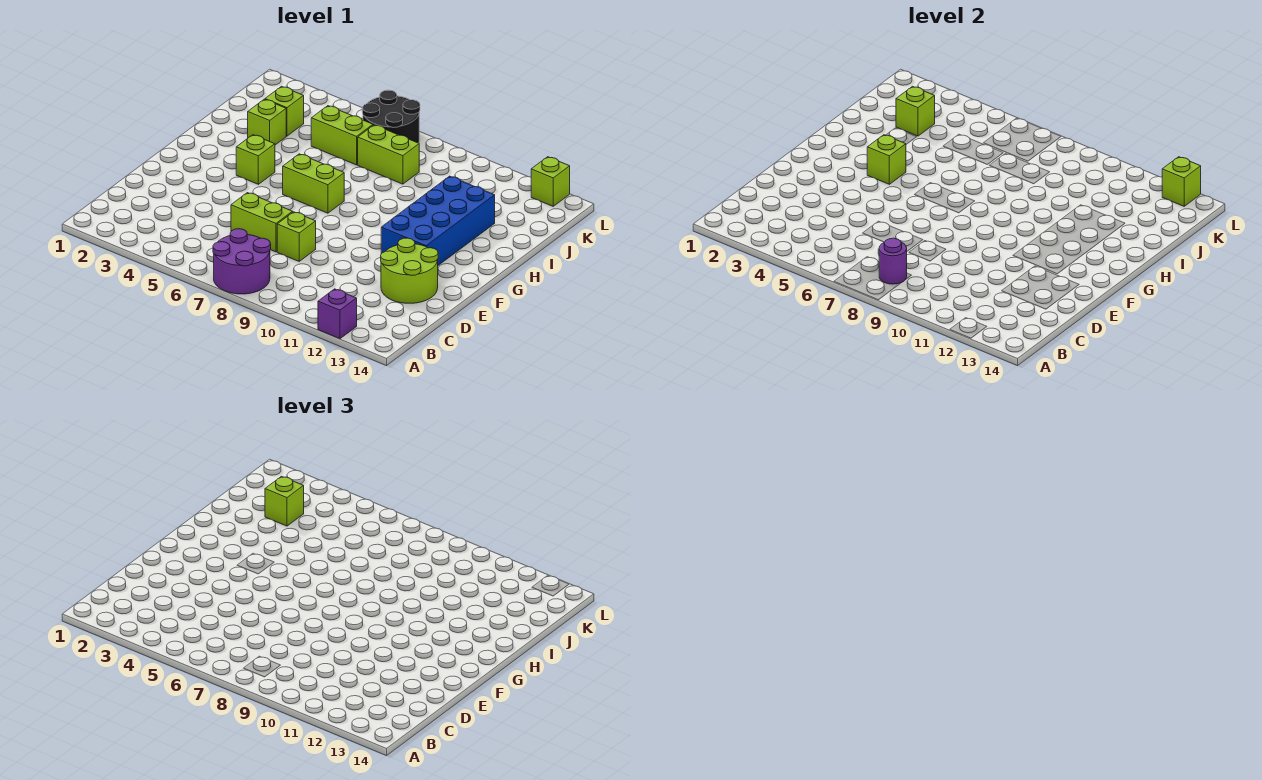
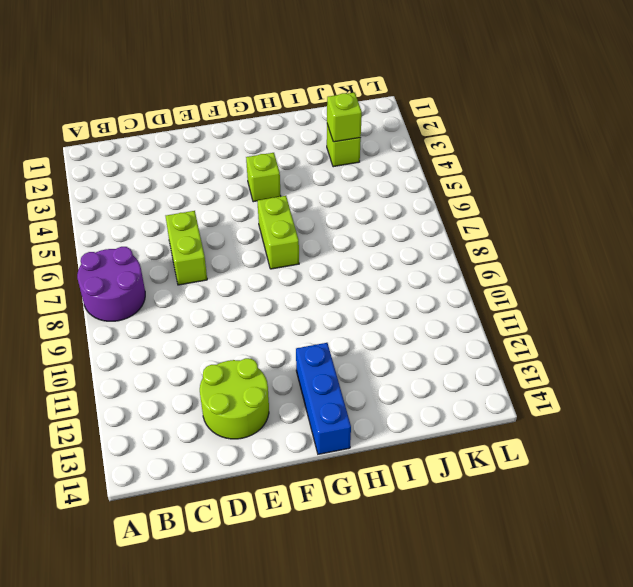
blue 1x3 brick [296,343,351,454] -> blue 2x4 brick [381,176,495,265]
none -> purple 1x1 brick [318,289,357,339]
none -> lime 1x1 brick [277,212,316,261]
none -> lime 1x1 brick [248,99,286,145]

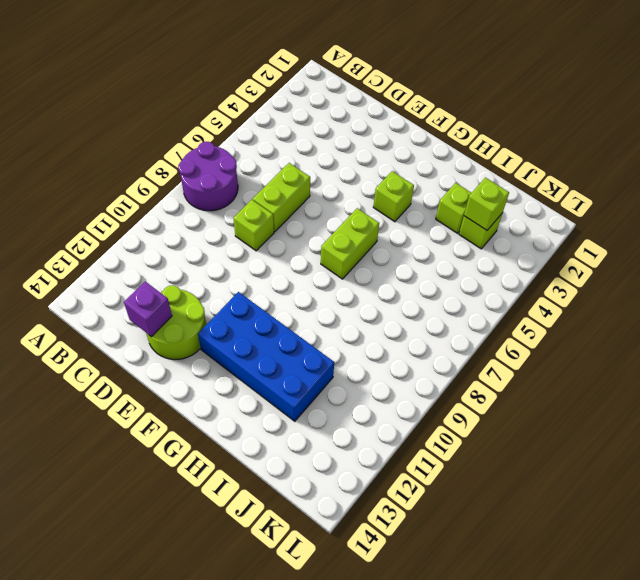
purple 1x1 brick [124,281,172,337] -> purple 1x1 brick moved to [318,289,357,339]
none -> lime 1x2 brick [311,106,373,165]
none -> lime 1x2 brick [358,125,419,184]
none -> black 2x2 round brick [362,90,420,143]

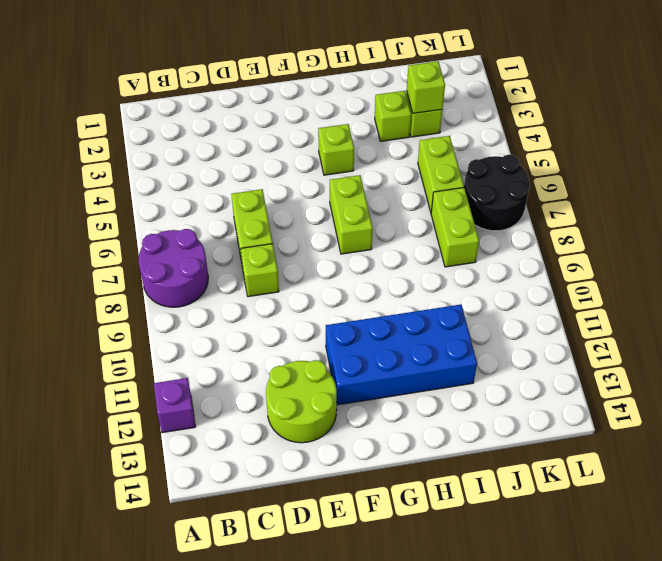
none -> lime 1x1 brick [531,157,570,206]
none -> purple 1x1 round brick [879,238,907,284]
none -> lime 1x1 brick [867,135,906,184]

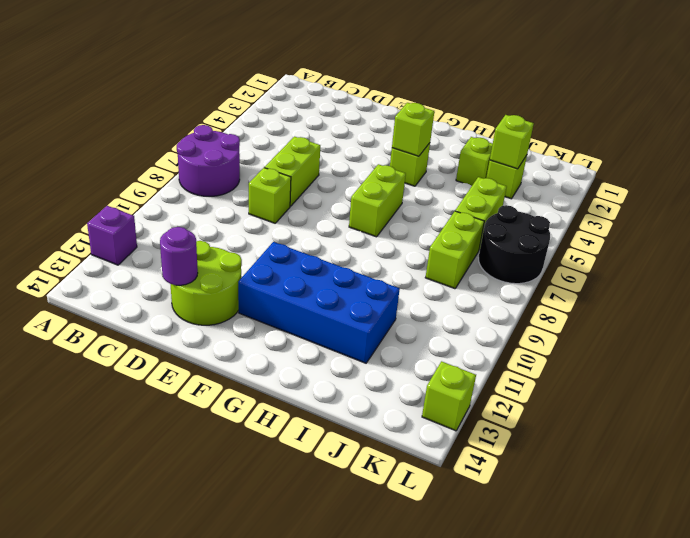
purple 1x1 round brick [160,227,198,285] -> purple 1x1 round brick moved to [879,238,907,284]
none -> lime 1x1 brick [1162,157,1201,206]
none -> lime 1x1 brick [265,476,304,526]

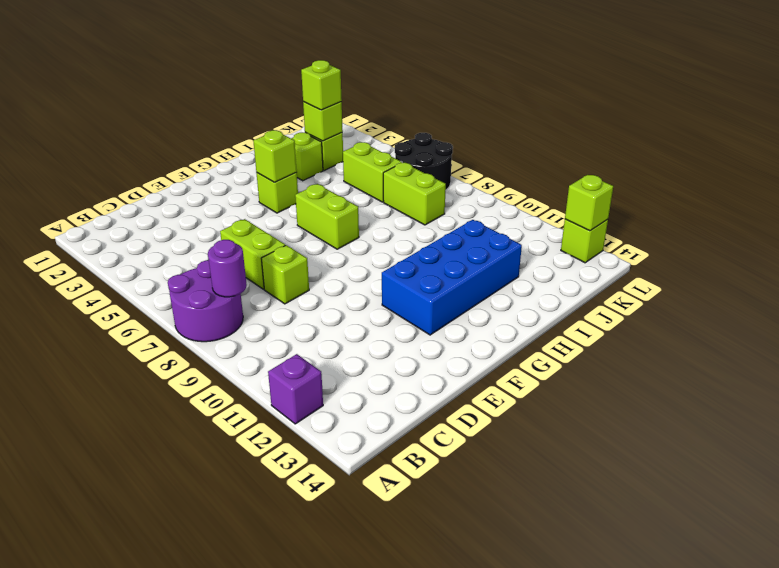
none -> lime 2x2 round brick [381,238,438,303]

